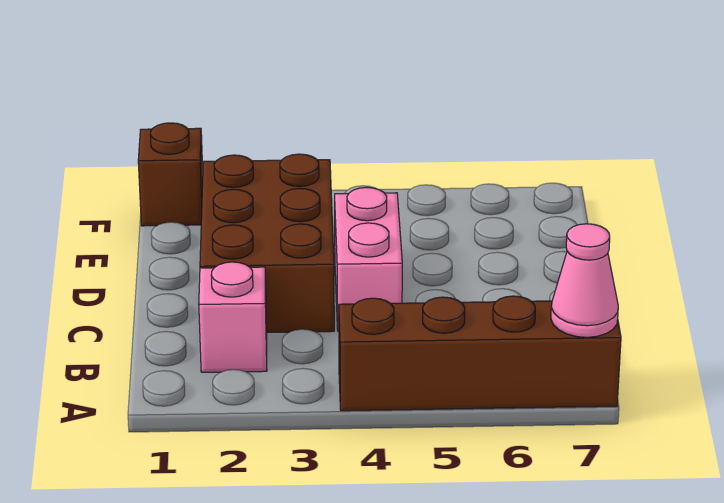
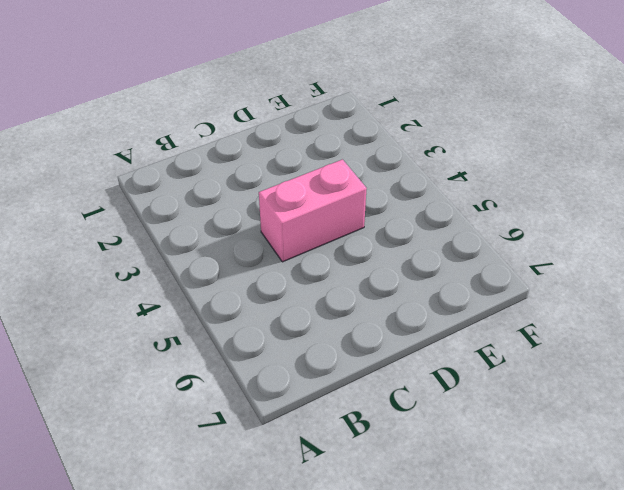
none -> brown 1x4 brick [339,296,621,411]
none -> pink 1x1 brick [199,262,267,372]

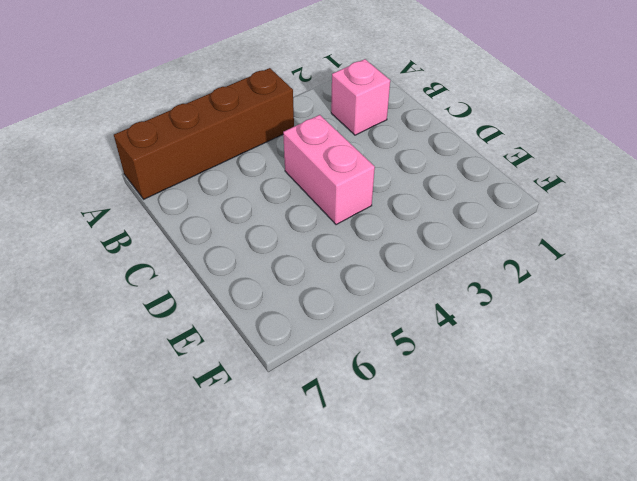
none -> brown 2x3 brick [200,154,334,332]
none -> brown 1x1 brick [138,123,203,226]

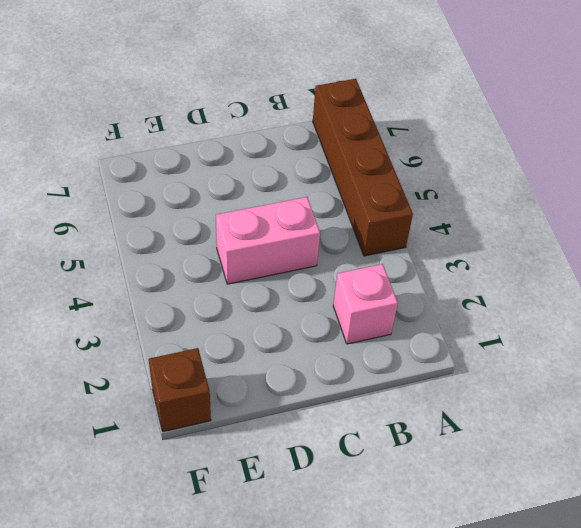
none -> brown 2x3 brick [200,154,334,332]
none -> pink 1x1 cone [551,224,618,337]

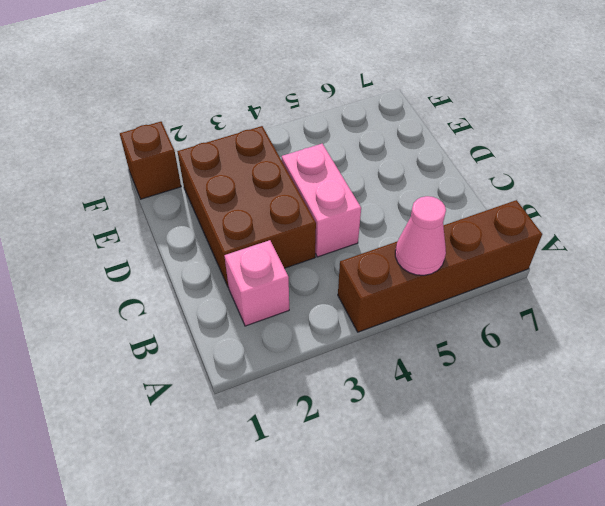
pink 1x1 cone [395,196,446,275] -> pink 1x1 cone moved to [551,224,618,337]

